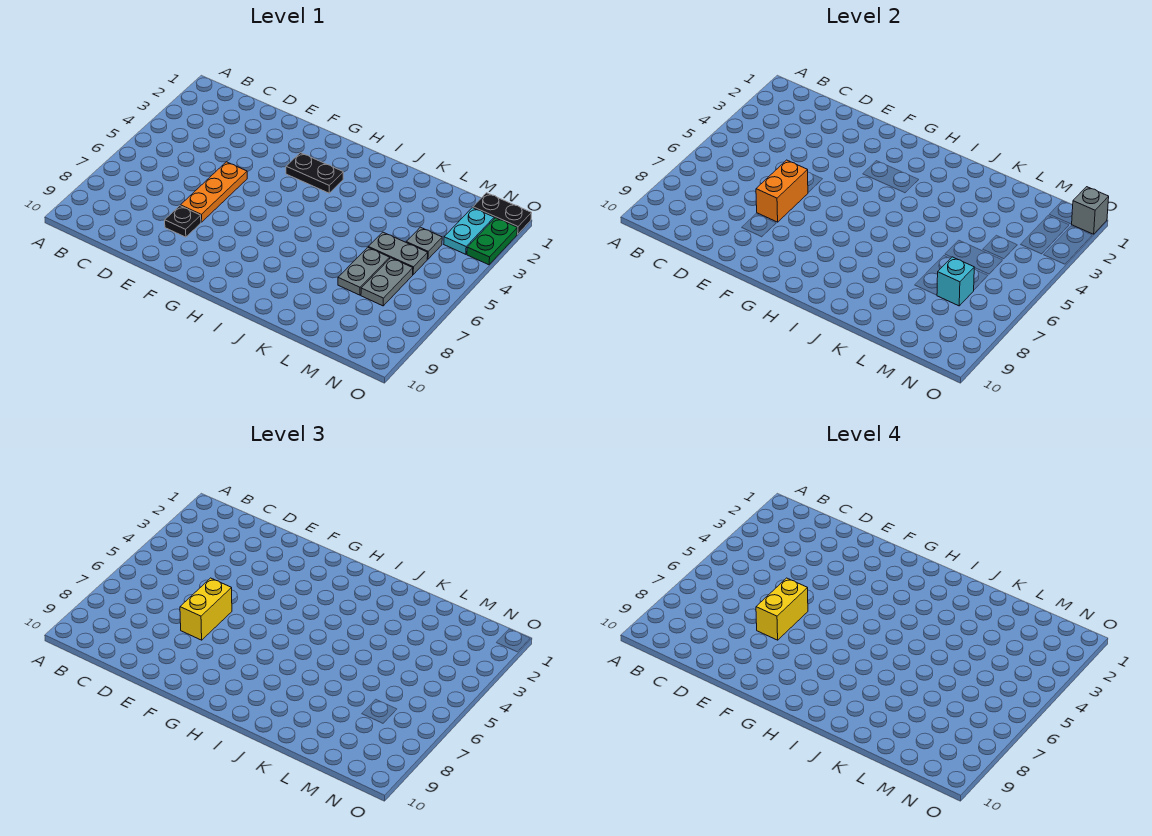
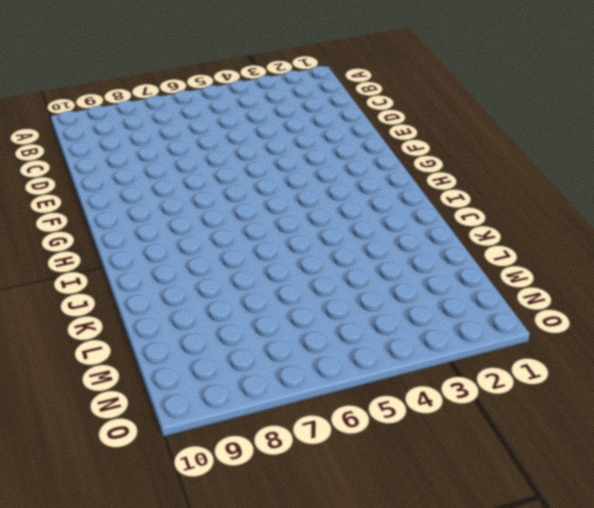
none -> orange 1x3 plate [181,162,247,222]
none -> black 1x1 plate [165,206,201,237]
none -> black 1x2 plate [286,153,343,193]

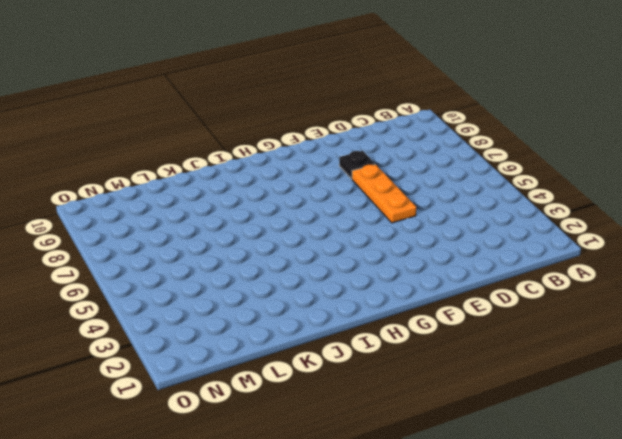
none -> black 1x2 plate [286,153,343,193]
none -> grey 1x2 plate [368,232,428,274]
none -> grey 1x2 plate [338,247,390,295]

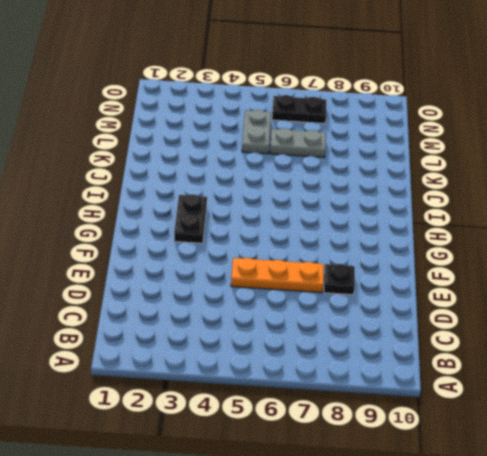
black 1x2 plate [272,95,326,123] -> black 1x2 plate turned to [473,193,532,234]
none -> grey 1x1 plate [406,227,442,259]
none -> grey 1x2 plate [361,258,413,306]
none -> cyan 1x2 plate [444,208,494,254]

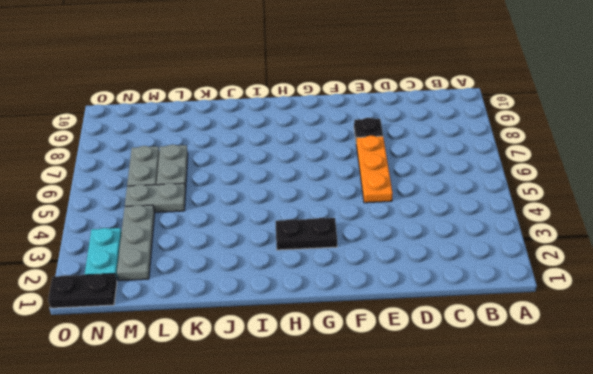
grey 1x3 plate [117,205,155,281] -> grey 1x1 plate [406,227,442,259]
none -> green 1x2 plate [467,218,517,265]
none -> orange 1x2 brick [756,160,808,222]
none -> cyan 1x1 brick [937,257,974,306]

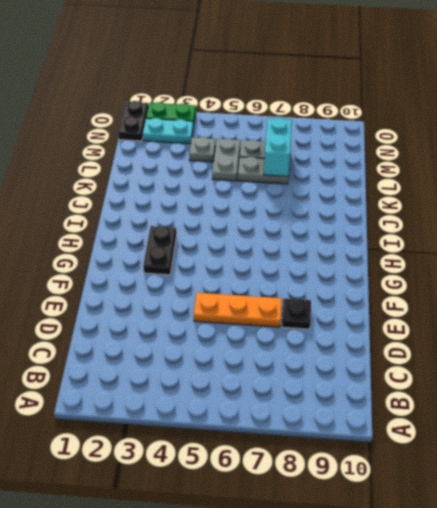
cyan 1x2 brick [264,118,292,176] -> cyan 1x1 brick [937,257,974,306]
none -> orange 1x2 brick [756,160,808,222]
none -> grey 1x1 brick [1072,187,1109,234]
none -> yellow 1x2 brick [180,578,232,640]

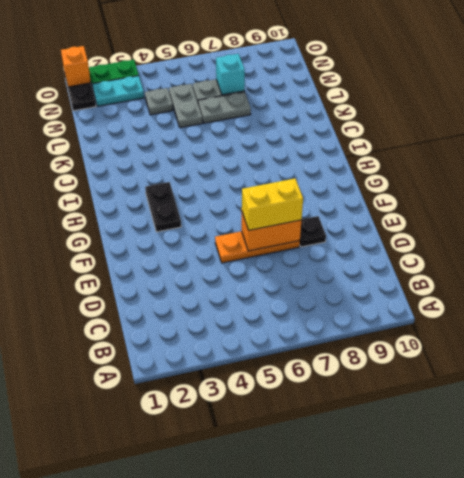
orange 1x1 brick [61,46,91,87] -> grey 1x1 brick [1072,187,1109,234]
none -> yellow 1x2 brick [756,578,808,640]

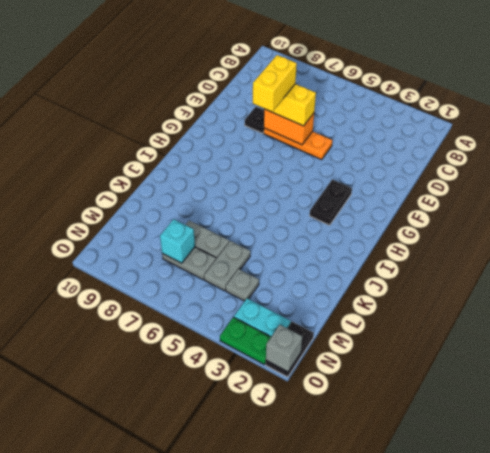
yellow 1x2 brick [253,55,297,112] -> yellow 1x2 brick turned to [756,578,808,640]

